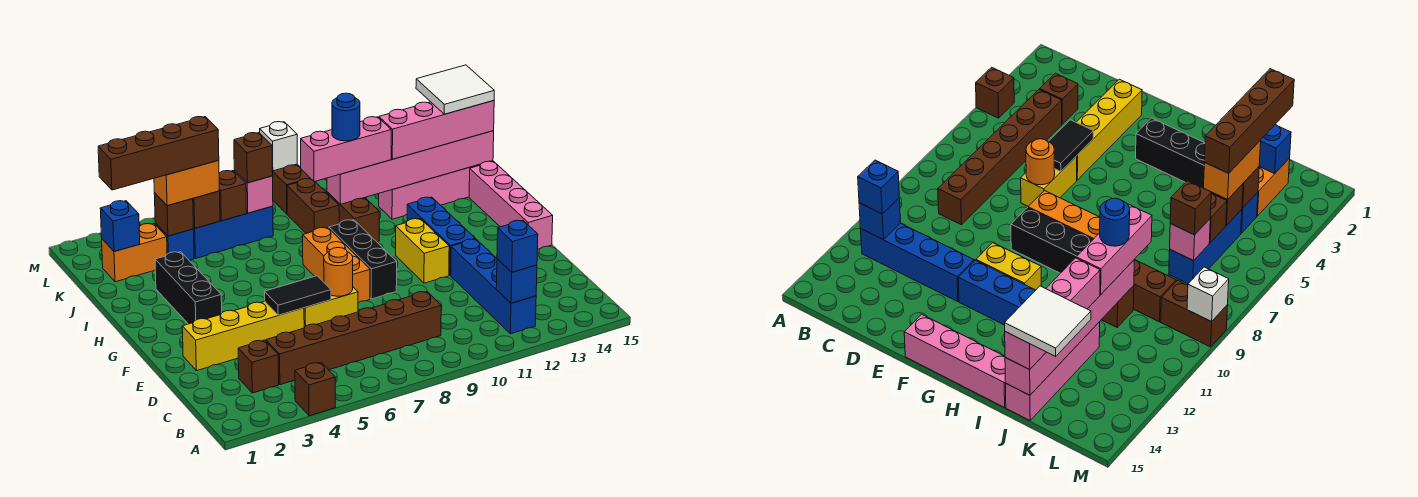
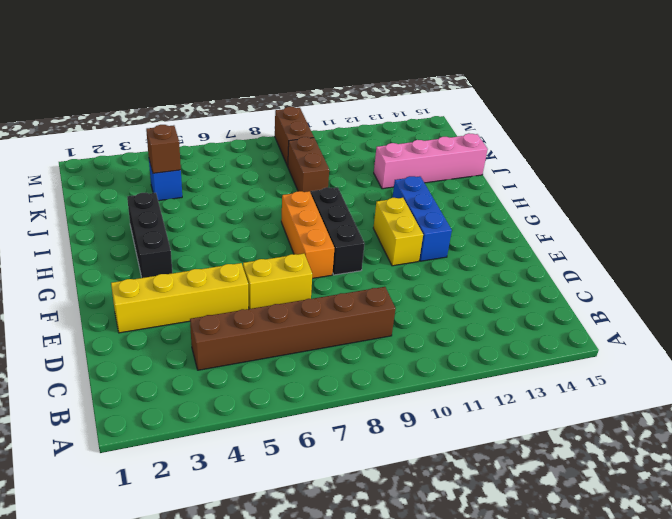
none -> brown 1x1 brick [295,363,335,416]
none -> blue 1x4 brick [451,239,536,334]
none -> brown 1x1 brick [238,340,279,393]
none -> pink 1x4 brick [469,161,553,249]

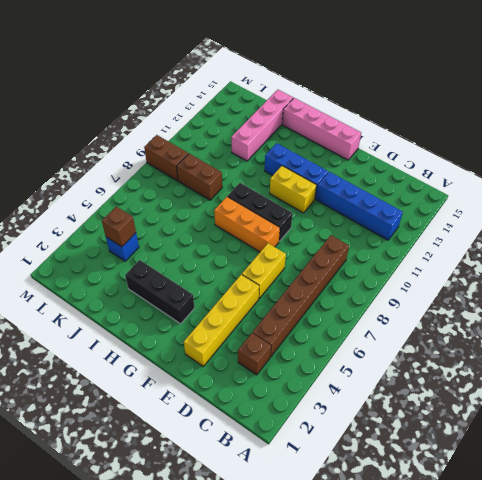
none -> brown 1x1 brick [295,363,335,416]
none -> brown 1x2 brick [327,192,379,242]
none -> orange 1x2 brick [102,224,167,282]
none -> blue 1x3 brick [193,206,273,259]

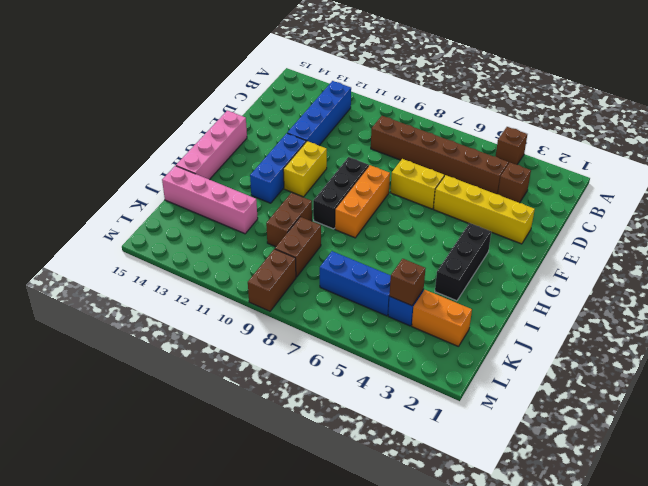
none -> blue 1x1 brick [496,259,537,303]
none -> black 1x2 tile [264,276,331,315]
none -> orange 1x1 round brick [324,248,353,296]
none -> pink 1x6 brick [327,131,494,204]

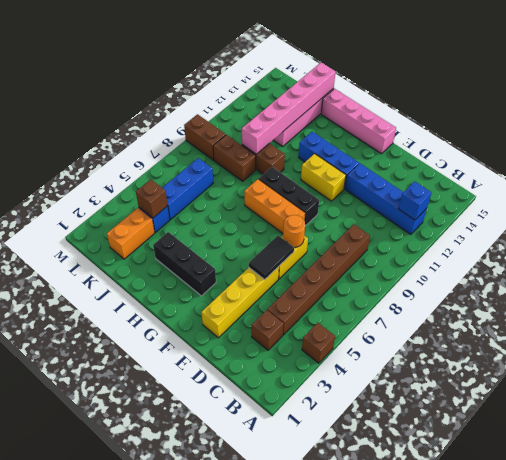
none -> blue 1x1 brick [100,201,140,252]
none -> brown 1x1 brick [193,191,220,228]
none -> brown 1x1 brick [219,171,247,221]
none -> pink 1x1 brick [234,170,273,213]

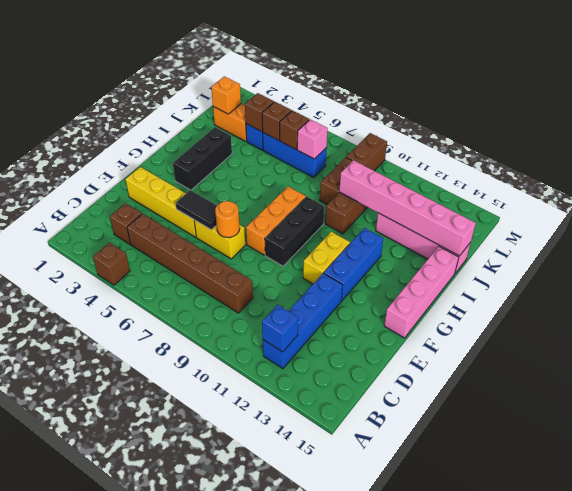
orange 1x1 brick [211,76,241,114] -> blue 1x1 brick [100,201,140,252]
none -> white 1x1 brick [260,122,297,171]
none -> blue 1x1 brick [497,220,538,272]
none -> pink 1x3 brick [301,117,391,182]
none -> pink 1x4 brick [379,101,494,159]

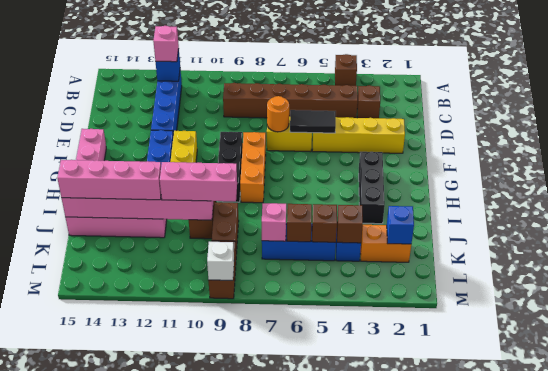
pink 1x1 brick [153,26,179,62] -> blue 1x1 brick [497,220,538,272]
none -> orange 1x2 brick [154,160,219,206]
none -> brown 1x1 brick [234,133,273,183]
none -> blue 1x1 round brick [332,93,360,141]
none -> white 2x2 tile [416,65,494,114]

